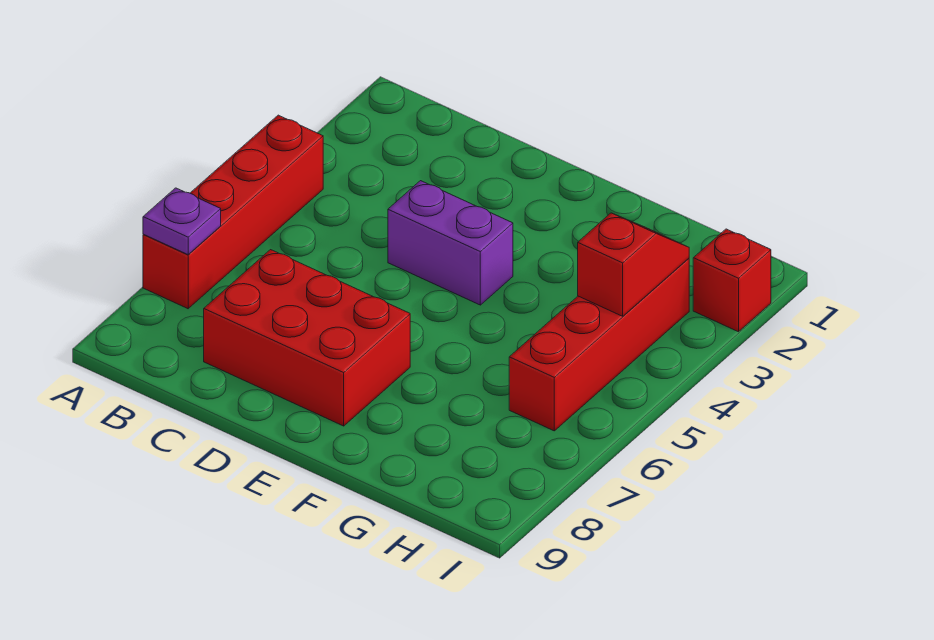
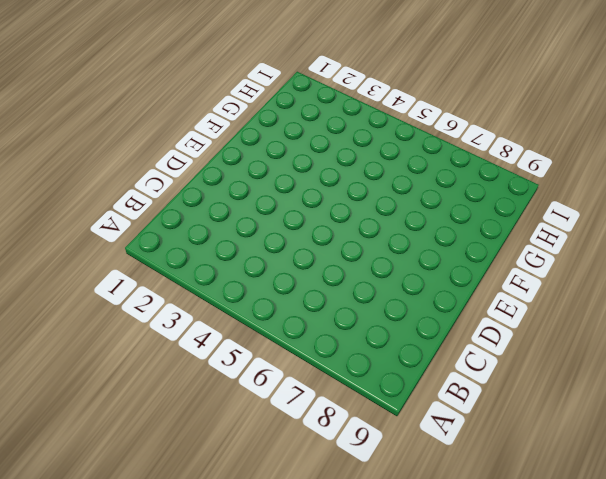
none -> red 1x4 brick [143,115,323,309]
none -> red 2x3 brick [204,250,410,426]

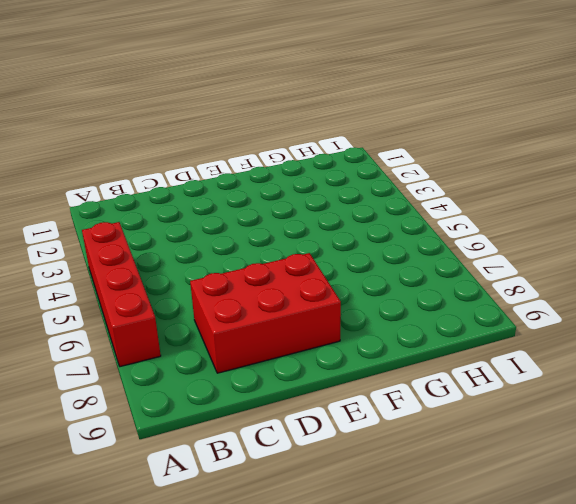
none -> purple 1x2 brick [388,181,513,305]
none -> red 1x4 brick [509,258,689,431]

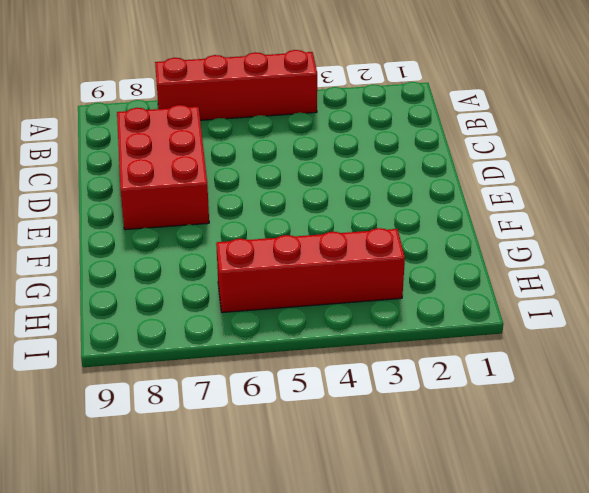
none -> purple 1x2 brick [388,181,513,305]
none -> red 1x1 brick [693,229,771,332]

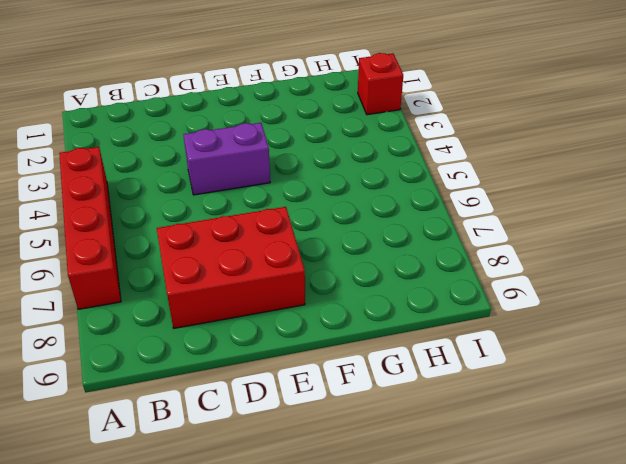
none -> red 1x4 brick [509,258,689,431]
none -> purple 1x1 plate [143,188,221,255]

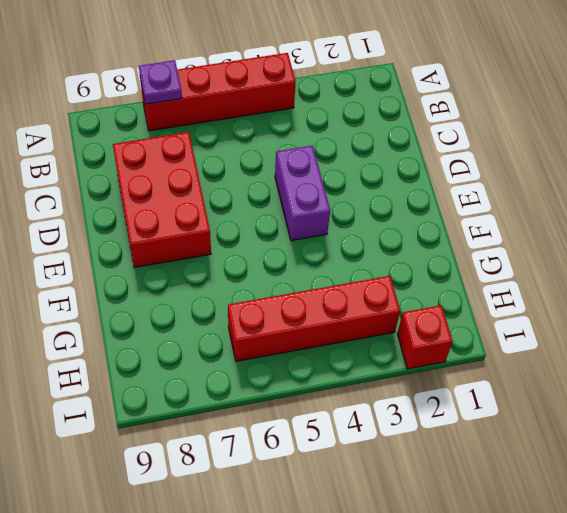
none -> red 1x2 slope [578,213,689,316]

